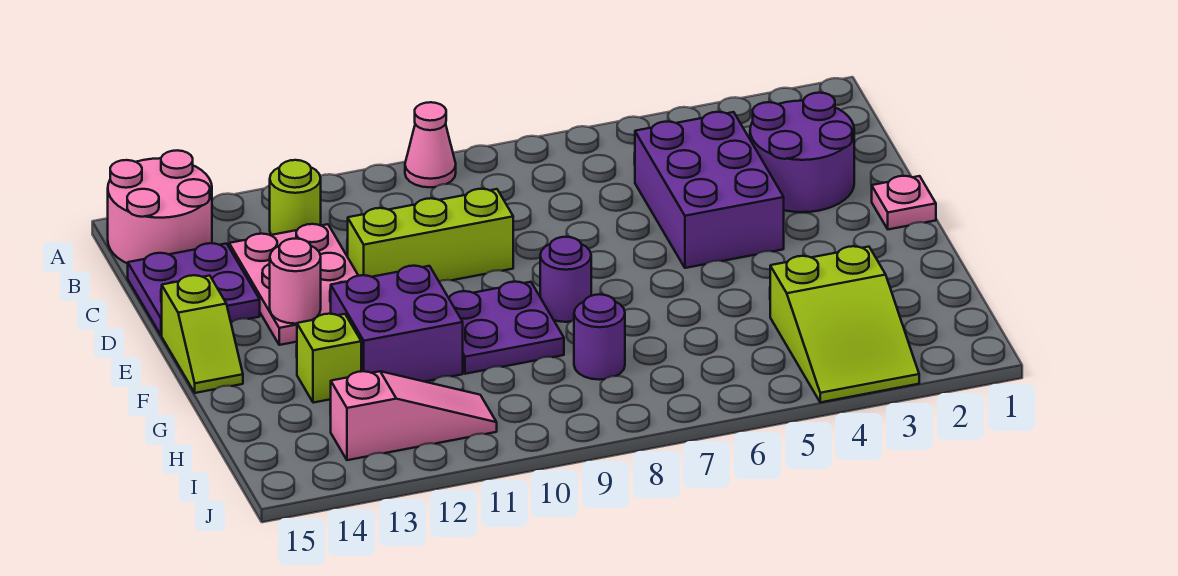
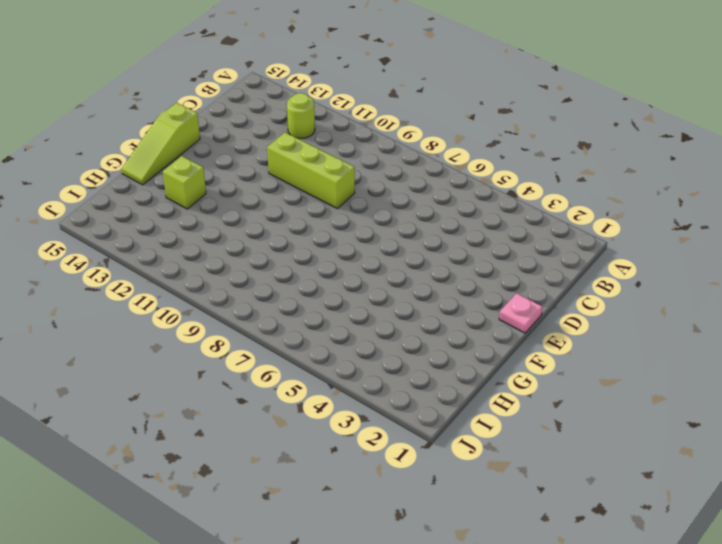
lime 1x3 slope [122,103,200,185] -> lime 1x2 slope [162,275,243,393]
none -> pink 1x1 cone [405,102,456,187]
none -> pink 2x2 round brick [108,150,212,263]
none -> purple 2x2 round brick [750,93,854,212]

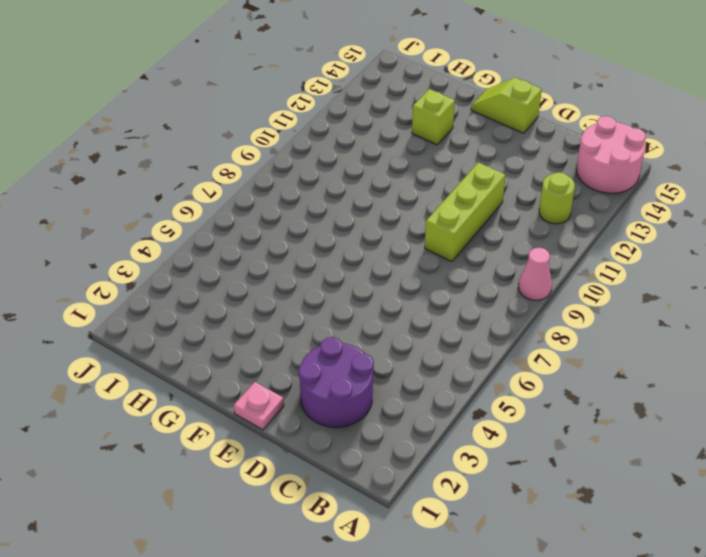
none -> purple 2x3 brick [635,112,784,268]
none -> pink 2x3 plate [229,224,358,345]
none -> purple 2x2 plate [128,243,260,335]

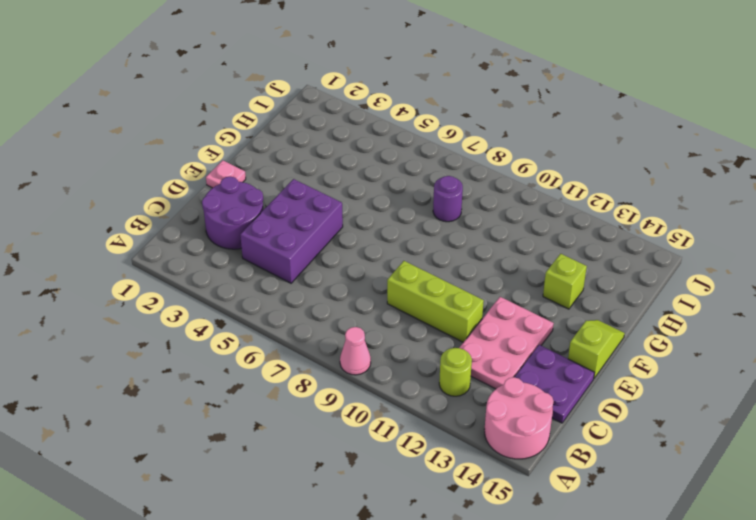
none -> purple 1x1 round brick [540,237,591,322]
none -> purple 2x2 plate [448,282,564,374]
none -> purple 2x2 brick [331,266,463,382]

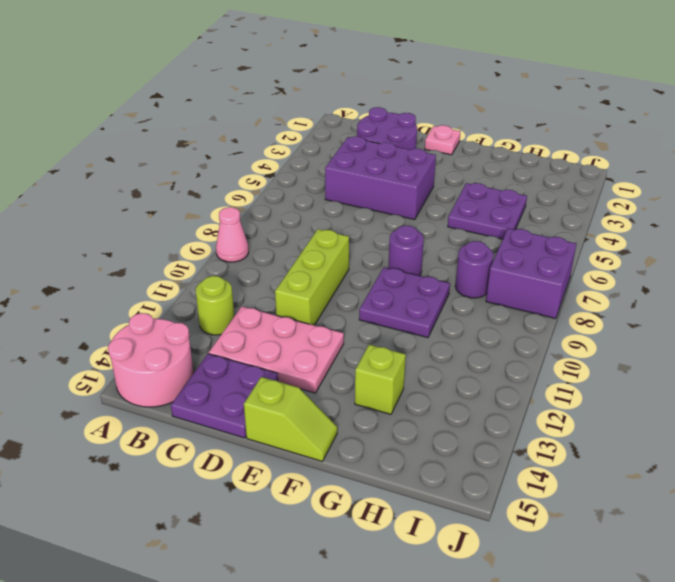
purple 2x2 plate [448,183,527,239] -> lime 2x3 slope [770,246,919,402]
purple 2x2 brick [486,228,576,319] -> purple 2x2 brick moved to [331,266,463,382]
none -> pink 1x3 slope [330,371,497,460]
none -> pink 1x1 round brick [270,239,321,324]

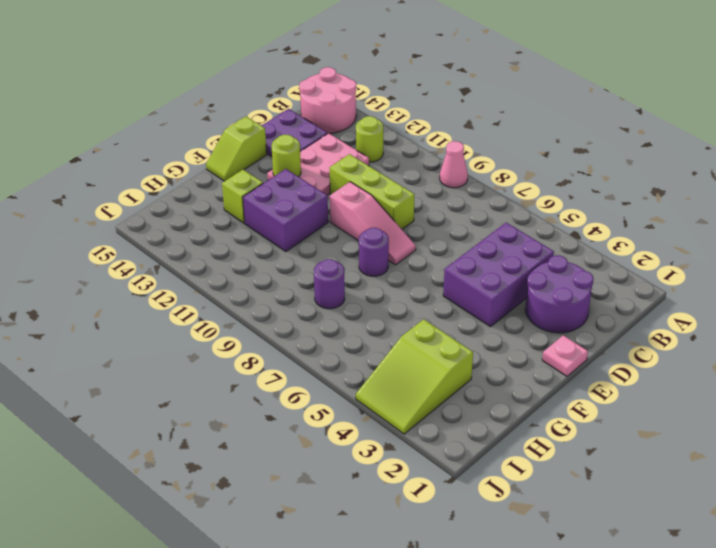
pink 1x3 slope [330,182,416,265] -> pink 1x3 slope moved to [330,371,497,460]
lime 1x1 round brick [272,135,301,177] -> pink 1x1 round brick [270,239,321,324]
none -> purple 2x2 plate [448,282,564,374]

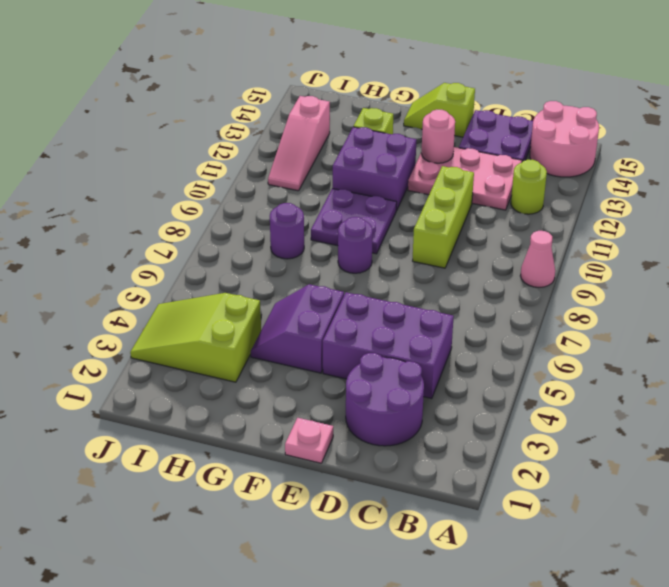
purple 2x2 slope [251,284,344,373] -> none

